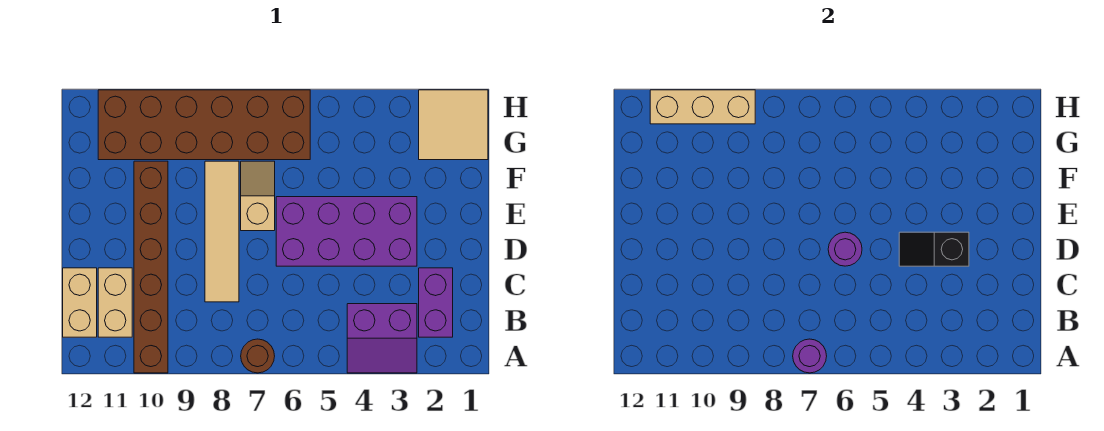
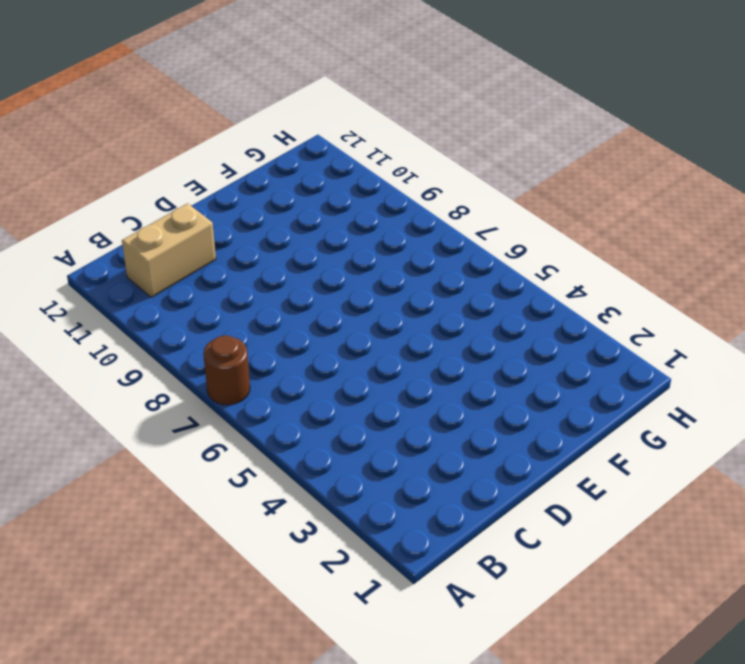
none -> purple 2x2 slope [347,304,417,373]
none -> brown 1x6 brick [134,161,168,373]
none -> purple 1x2 brick [419,268,453,337]

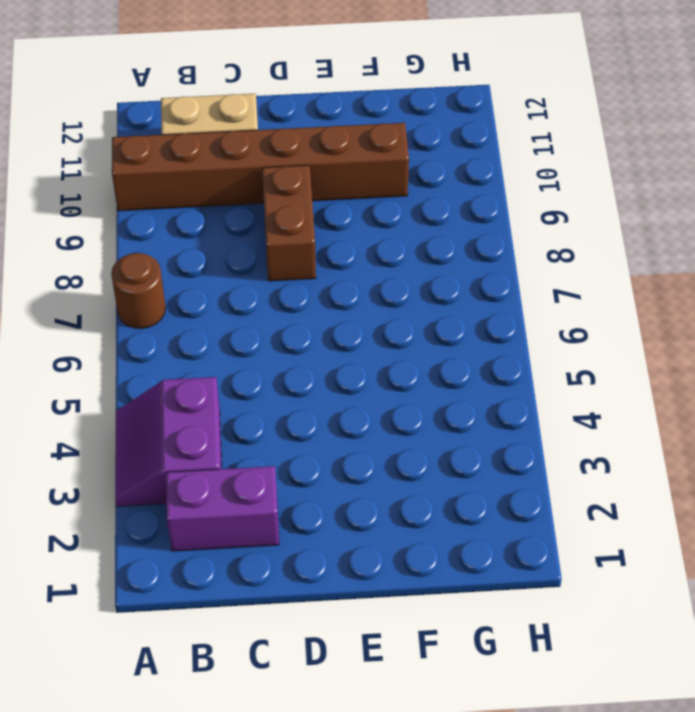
brown 1x2 brick [262,165,316,281] -> tan 1x4 tile [205,161,239,302]
none -> tan 1x2 brick [63,268,97,337]
none -> purple 2x4 brick [276,197,417,266]
none -> tan 1x2 slope [241,161,275,231]

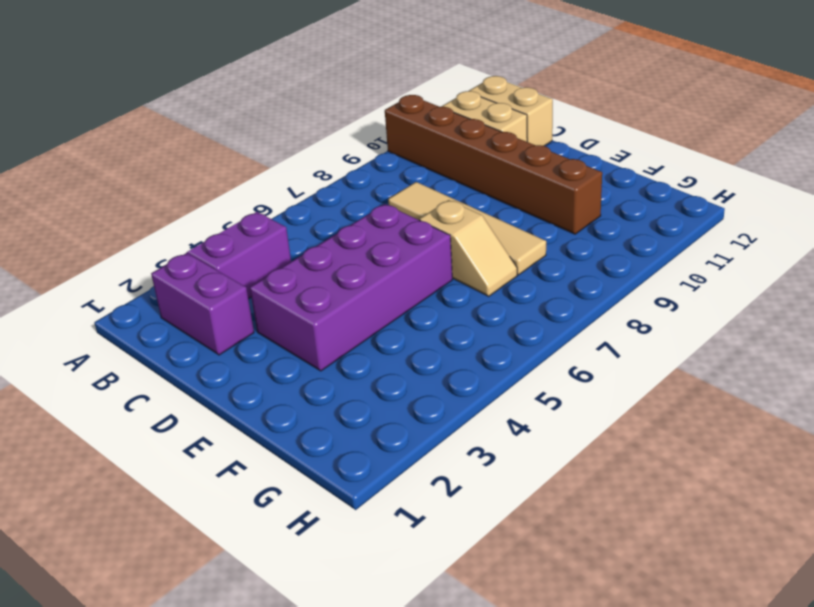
none -> brown 1x1 round brick [241,339,275,373]
none -> tan 2x2 tile [419,90,488,160]
none -> brown 2x6 brick [98,90,310,160]

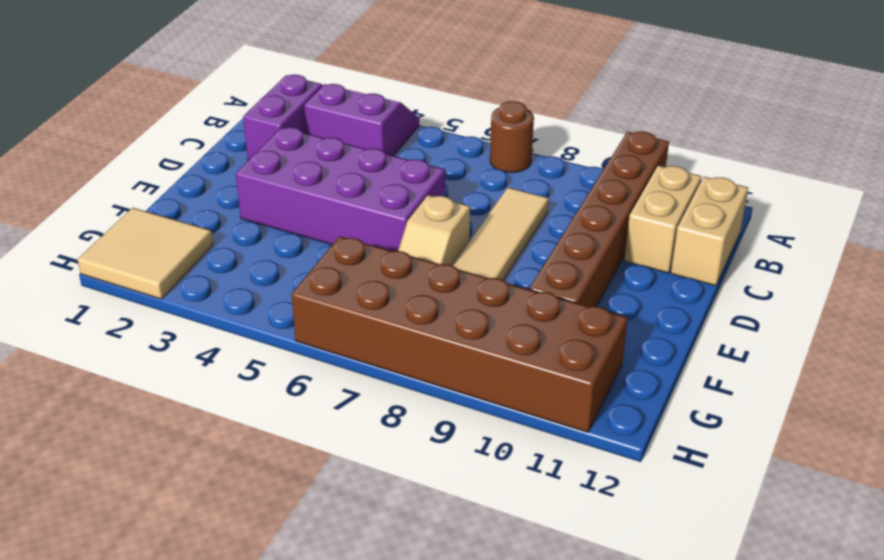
none -> purple 1x1 round brick [793,339,827,373]
none -> black 1x2 slope [899,232,969,266]
none -> purple 1x1 round brick [828,232,862,266]

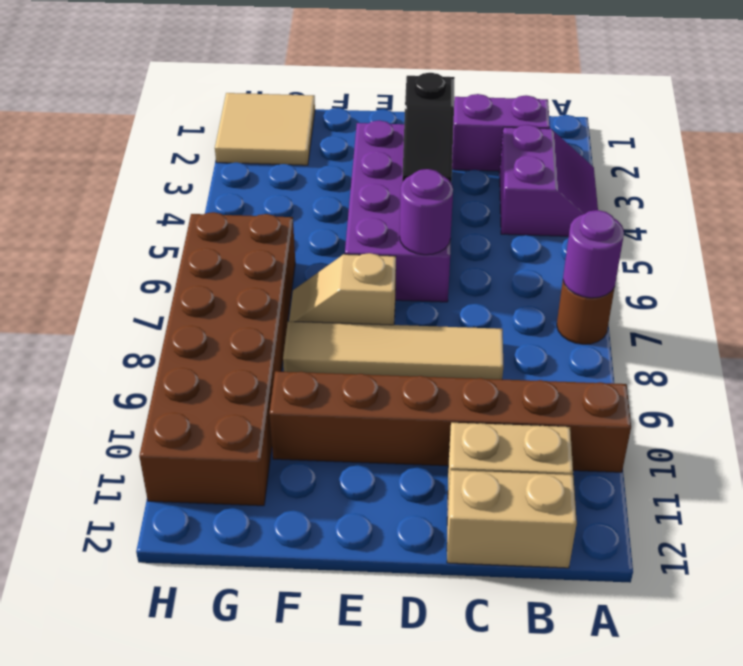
none -> tan 1x3 brick [650,90,755,124]

